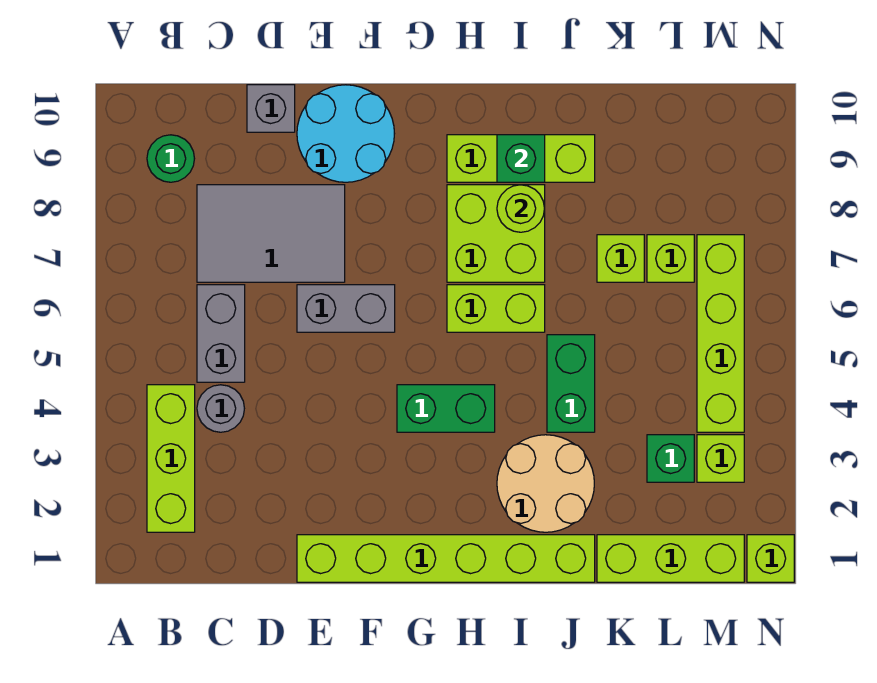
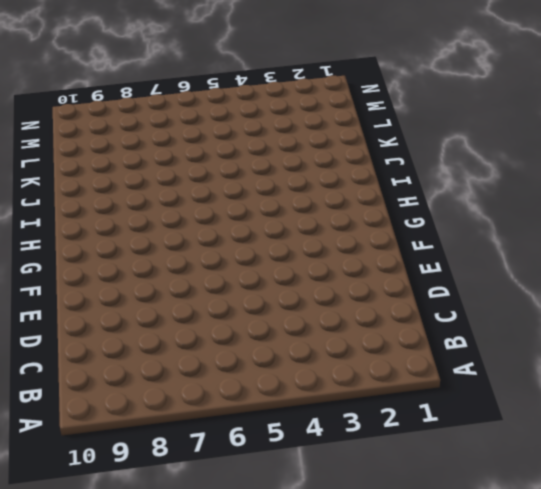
none -> lime 1x3 brick [147,385,195,532]
none -> green 1x1 round brick [147,135,195,182]
none -> grey 1x1 round brick [197,385,244,432]

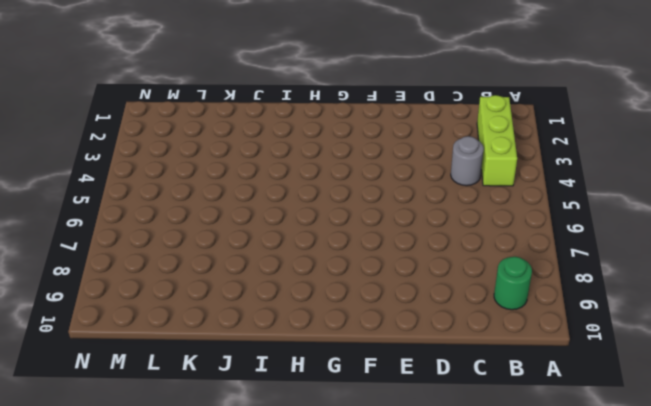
none -> grey 1x2 brick [197,285,245,382]
none -> grey 2x3 tile [197,185,345,282]
none -> grey 1x1 brick [247,85,295,132]

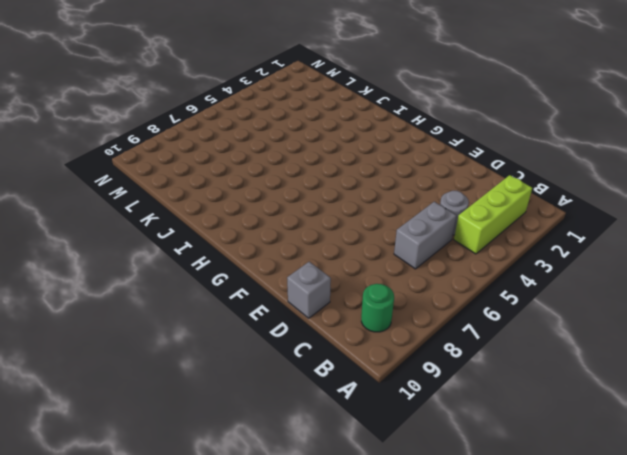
none -> grey 2x3 tile [197,185,345,282]
none -> lime 1x6 brick [297,535,595,582]
none -> grey 1x2 brick [297,285,395,332]

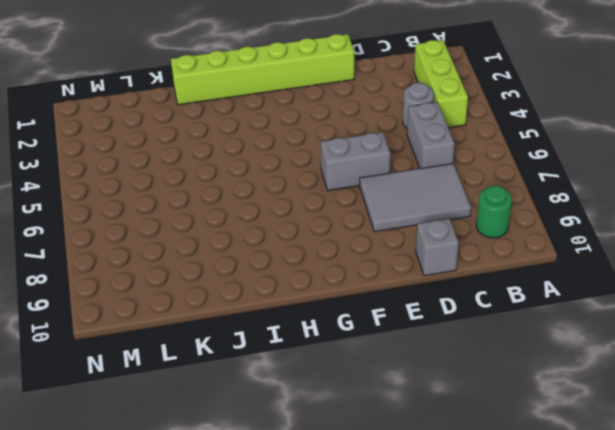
none -> cyan 2x2 round brick [297,85,395,182]
none -> green 1x2 brick [397,385,495,432]
none -> lime 1x2 brick [447,285,545,332]

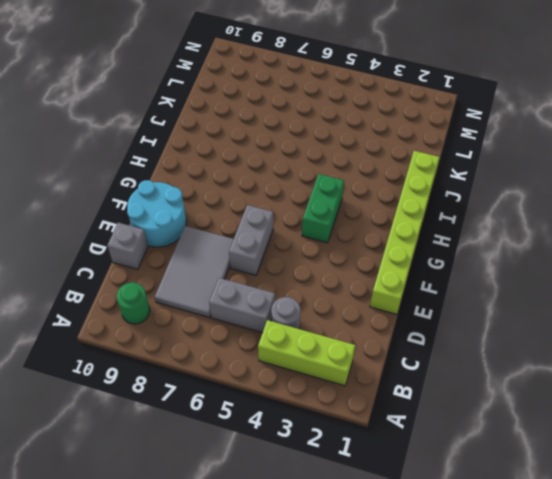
none -> lime 1x2 brick [447,285,545,332]
none -> lime 2x2 brick [447,185,545,282]
none -> lime 1x3 brick [447,135,595,182]

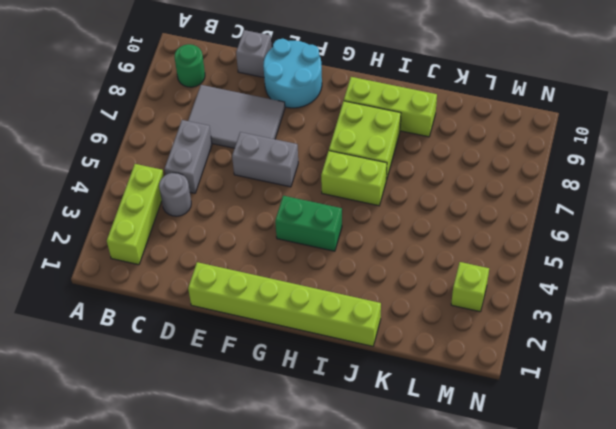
none -> tan 2x2 round brick [497,435,594,532]
none -> green 1x2 brick [547,335,595,432]
none -> lime 1x3 brick [597,535,744,582]

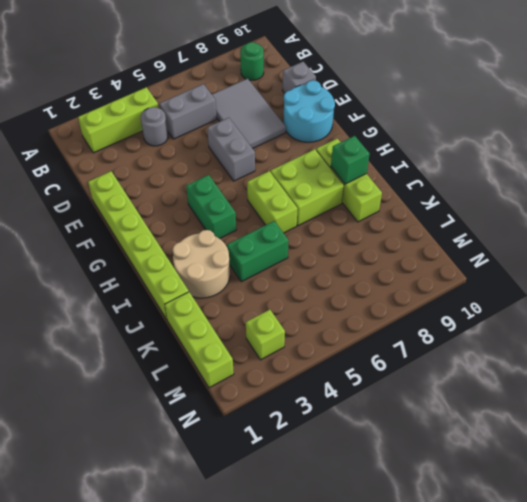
none -> lime 1x1 brick [597,235,644,282]
none -> green 1x1 brick [647,435,694,482]
none -> lime 1x1 brick [647,235,694,282]

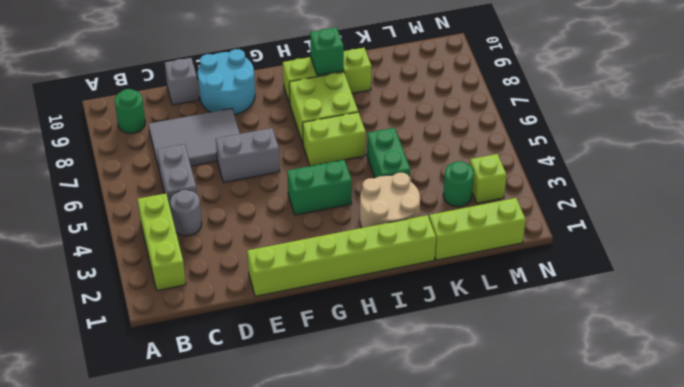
green 1x1 round brick [443,161,474,207] -> green 1x1 brick [647,435,694,482]
none -> lime 1x1 brick [597,235,644,282]
none -> lime 1x1 brick [647,235,694,282]
none -> lime 1x4 brick [697,235,744,432]

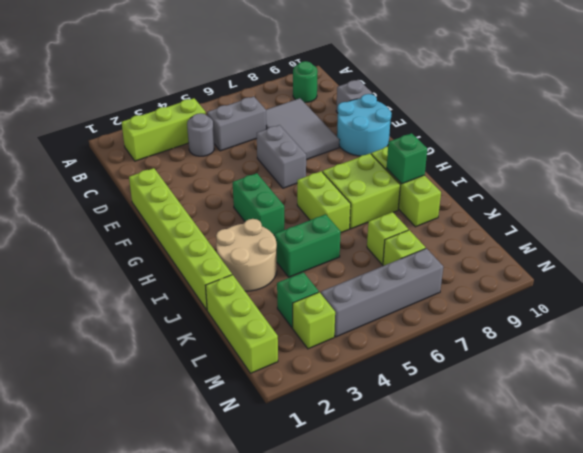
grey 1x4 brick [321,248,443,337] -> lime 1x4 brick [697,235,744,432]
none -> lime 1x1 brick [747,535,794,582]
none -> lime 1x1 round brick [497,185,544,232]

